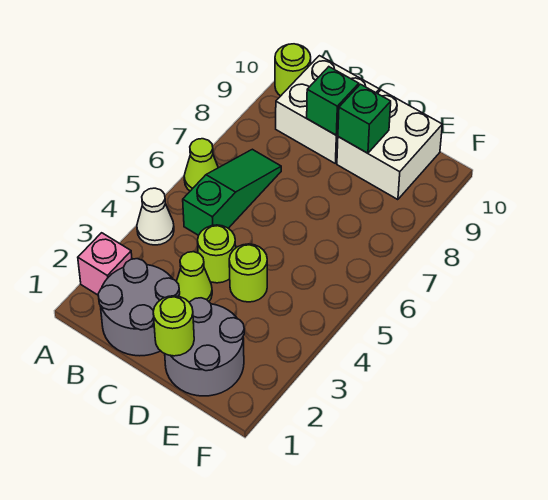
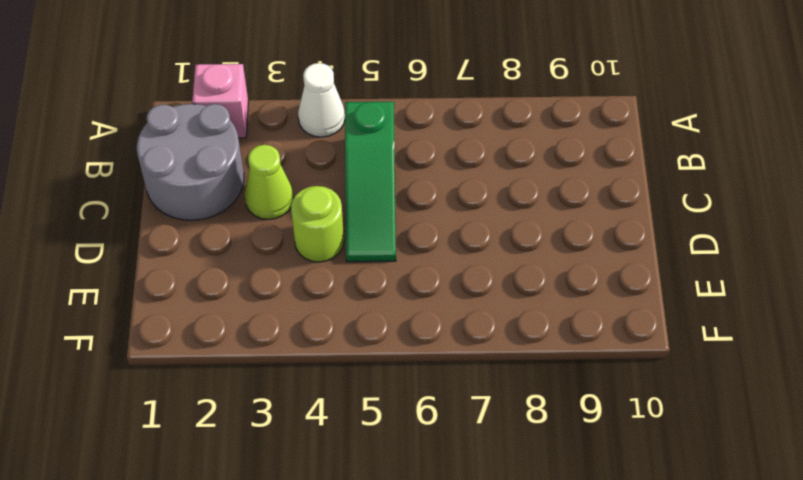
green 1x3 slope [345,102,396,262] -> green 1x3 slope turned to [183,149,281,235]
none -> lime 1x1 cone [184,139,218,191]
none -> lime 1x1 round brick [275,44,311,96]
none -> white 2x2 brick [276,56,379,163]

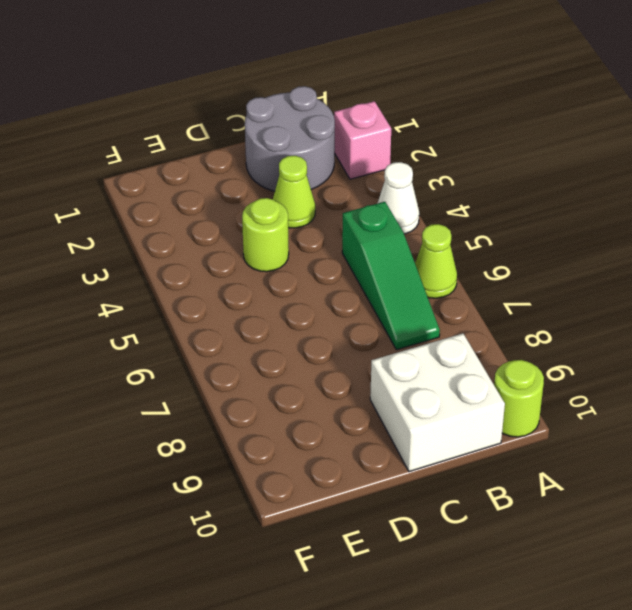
none -> lime 1x1 round brick [198,225,236,283]
none -> grey 2x2 round brick [165,298,244,396]
none -> white 2x2 brick [337,90,442,200]

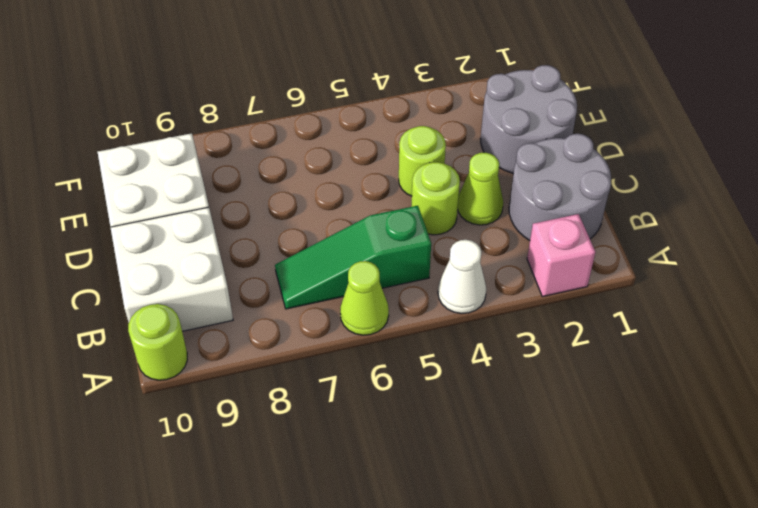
none -> green 1x1 brick [307,67,359,135]
none -> lime 1x1 round brick [153,296,194,356]
none -> green 1x1 brick [338,84,391,153]

